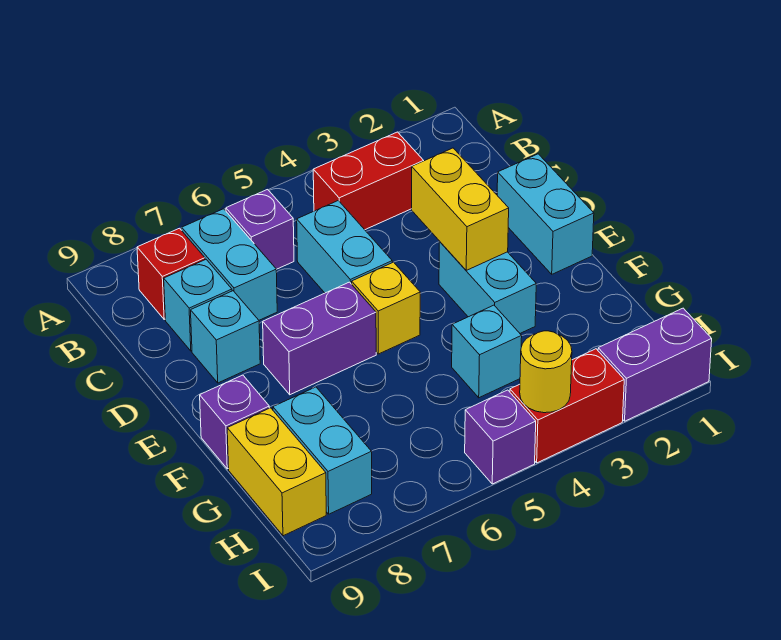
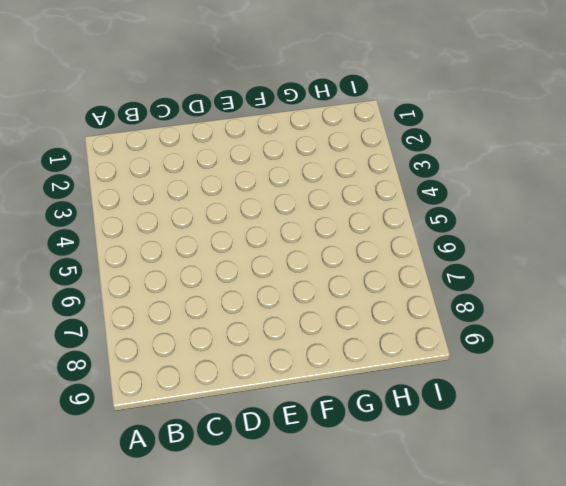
none -> red 1x2 brick [313,132,423,230]
none -> purple 1x1 brick [226,190,294,269]
none -> cyan 1x2 brick [182,209,277,320]

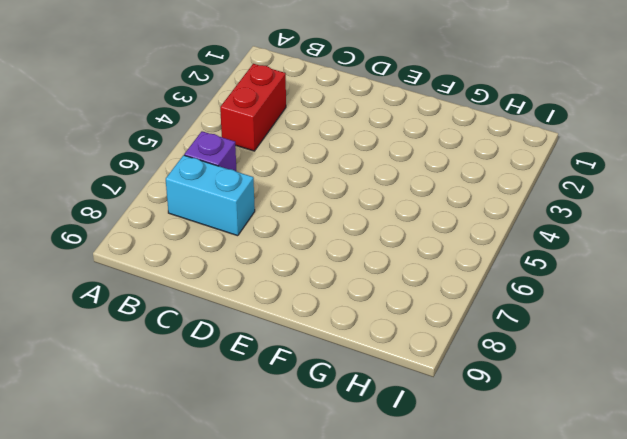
none -> red 1x1 brick [137,228,205,319]
none -> cyan 1x2 brick [297,201,392,293]
none -> cyan 1x1 brick [164,260,232,351]

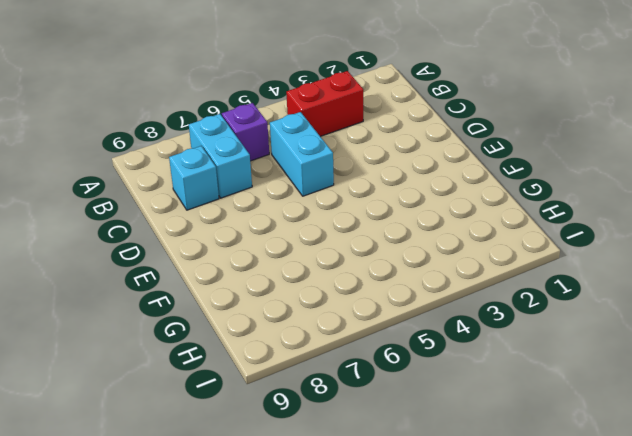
none -> red 1x1 brick [137,228,205,319]
none -> cyan 1x2 brick [497,154,594,274]
none -> cyan 1x1 brick [191,291,260,383]

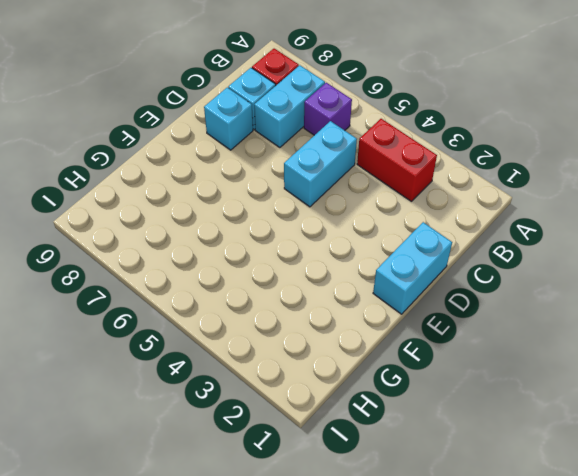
none -> cyan 1x2 brick [439,242,536,333]
none -> yellow 1x1 brick [352,262,420,354]
none -> purple 1x2 brick [263,282,376,395]

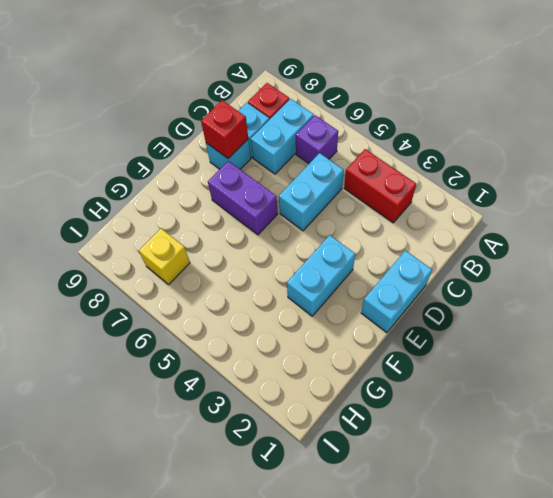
red 1x1 brick [201,100,248,159] -> none
yellow 1x1 brick [139,228,190,284] -> yellow 1x1 brick moved to [352,262,420,354]
none -> purple 1x1 brick [200,375,269,469]
none -> cyan 1x1 brick [452,305,522,398]
none -> cyan 1x2 brick [273,387,372,514]

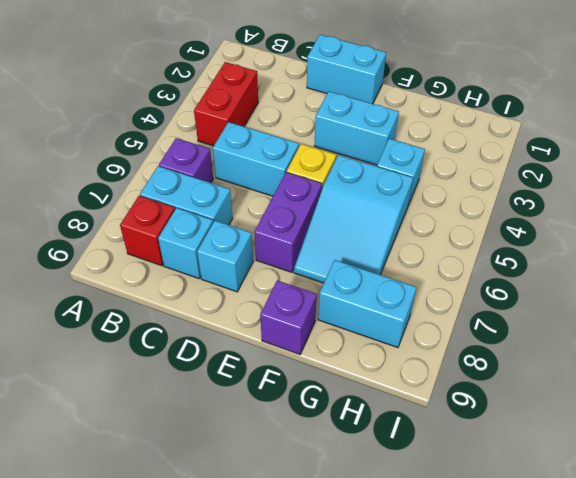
cyan 2x3 slope [294,155,413,283] -> none
none -> yellow 1x2 brick [227,408,326,536]
none -> purple 1x2 brick [598,308,712,421]
none -> red 1x2 brick [510,349,624,463]

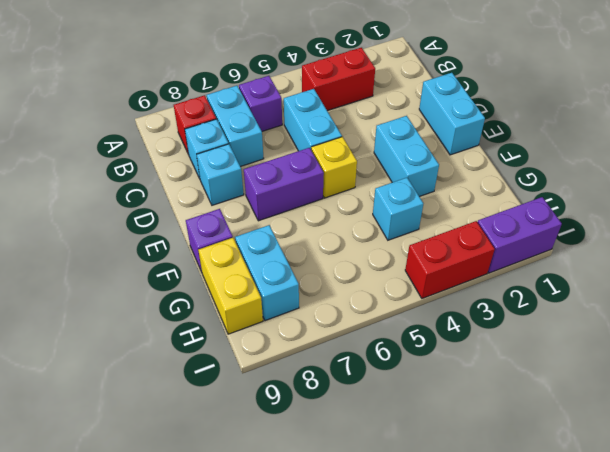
none -> purple 1x1 brick [465,390,536,484]
none -> yellow 1x2 brick [412,148,509,270]
none -> yellow 1x1 round brick [520,331,572,413]

